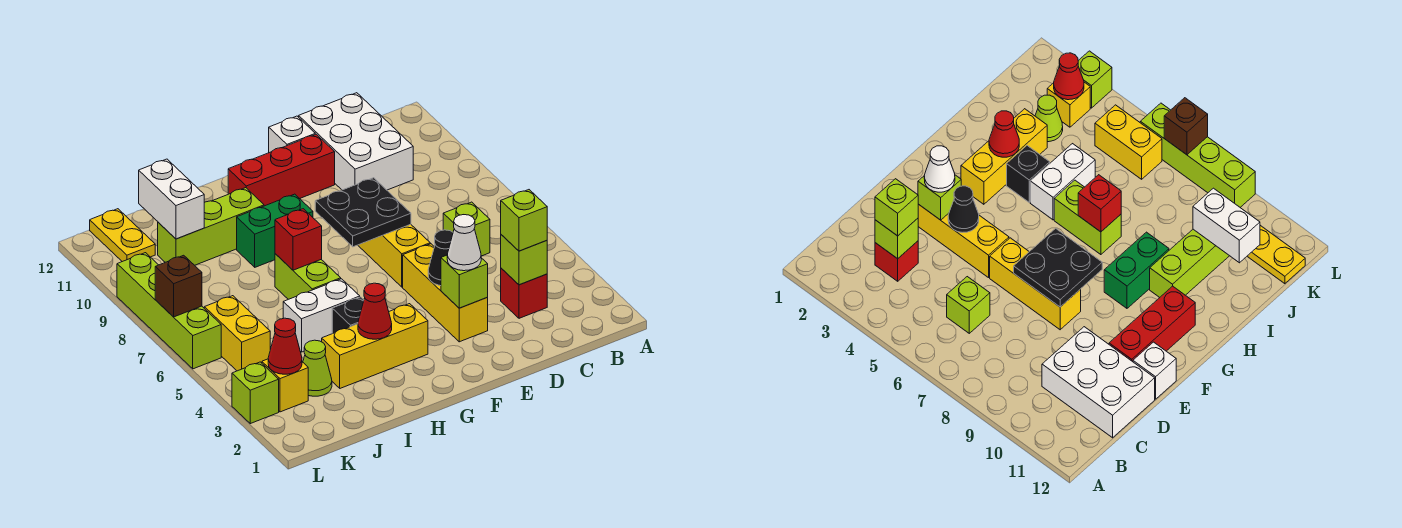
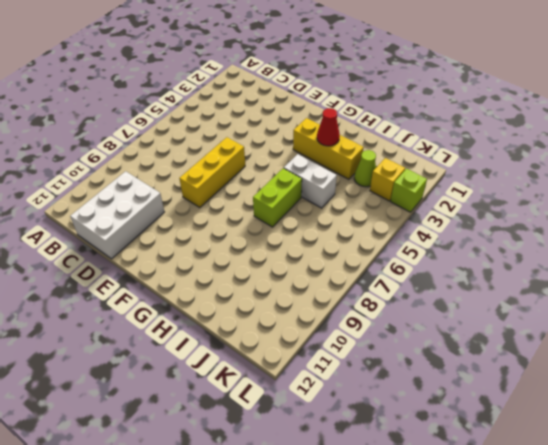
none -> red 1x1 brick [501,268,547,318]
none -> lime 1x1 brick [443,202,490,256]
none -> yellow 1x3 brick [403,244,488,342]
none -> red 1x3 brick [228,134,335,206]

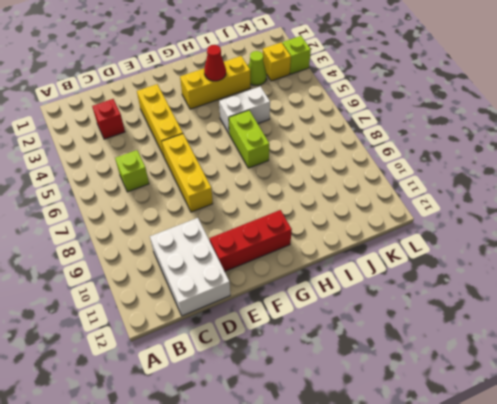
none -> white 1x1 brick [269,116,315,153]
none -> green 1x2 brick [237,194,313,267]
none -> black 1x1 brick [332,297,364,334]
none -> lime 1x3 brick [158,188,264,265]

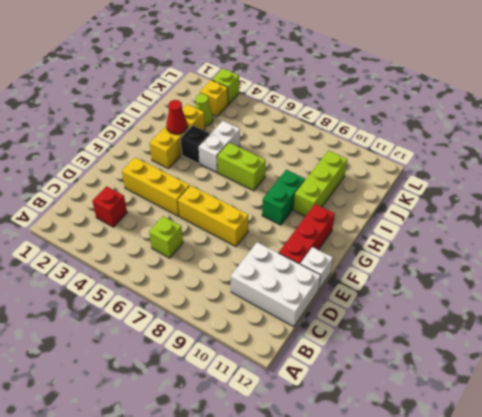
none -> yellow 1x2 brick [204,296,270,371]
none -> yellow 1x2 plate [90,209,155,262]
none -> lime 1x4 brick [117,253,221,369]
none -> lime 1x1 brick [501,235,547,285]

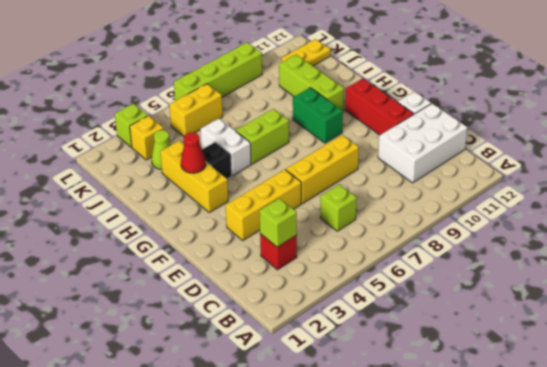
none -> lime 1x1 brick [441,255,488,308]
none -> black 1x1 cone [428,230,453,286]
none -> black 2x2 plate [315,178,411,247]
none -> red 1x1 brick [275,209,322,270]

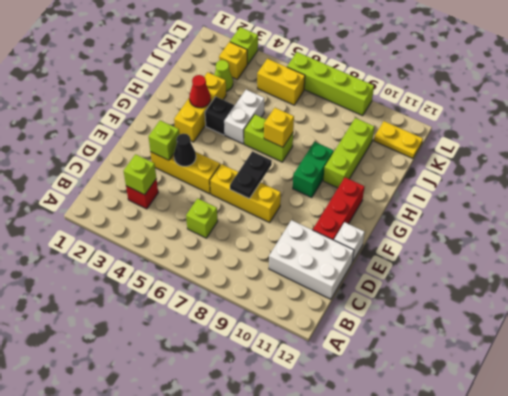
black 1x2 plate [230,151,272,199] -> black 2x2 plate [315,178,411,247]
yellow 1x1 brick [264,108,294,147] -> red 1x1 brick [275,209,322,270]
none -> white 1x2 brick [139,159,204,239]
none -> red 1x1 cone [268,318,302,374]
none -> brown 1x1 brick [155,255,202,317]
none -> lime 1x1 brick [501,190,547,251]

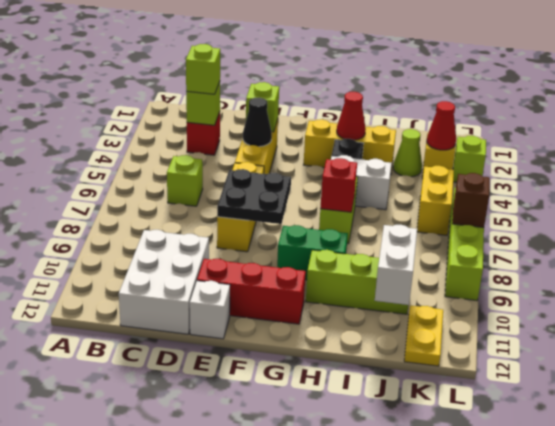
none -> white 1x1 cone [447,215,481,271]

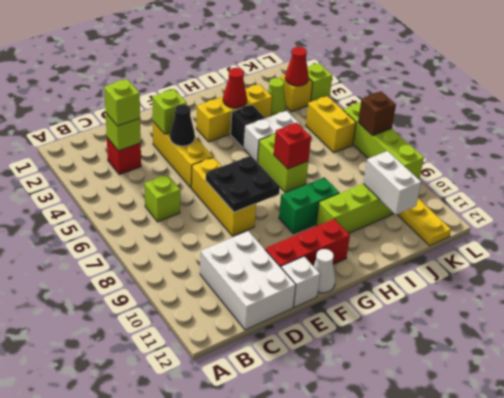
white 1x1 cone [313,249,335,293] -> white 1x1 cone moved to [447,215,481,271]

